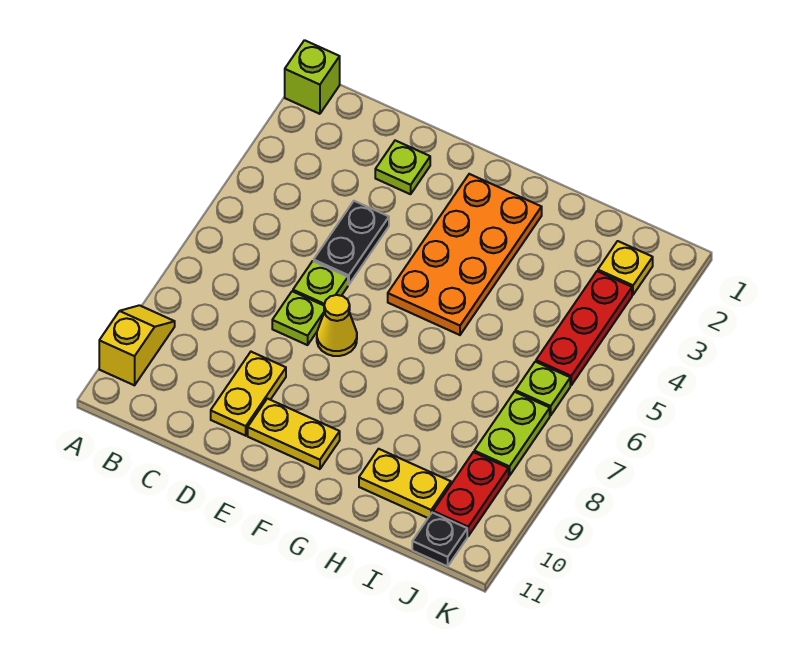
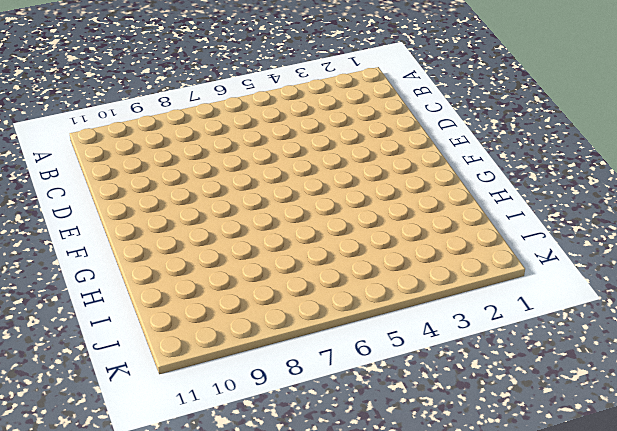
none -> lime 1x1 brick [285,40,340,114]
none -> yellow 1x2 slope [99,305,175,385]
none -> lime 1x1 plate [375,141,430,194]

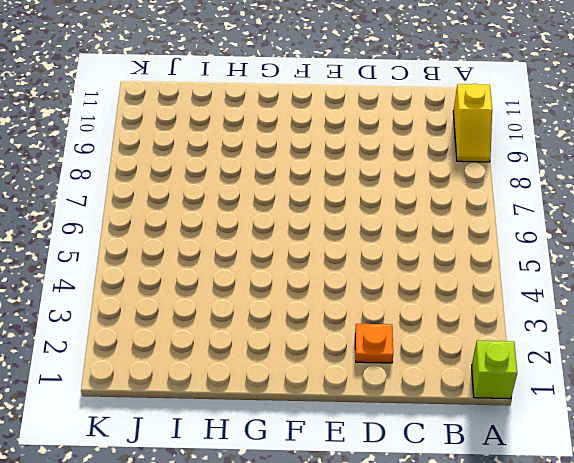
orange 1x1 plate [355,324,393,363] -> lime 1x1 plate [375,141,430,194]
none -> black 1x2 plate [314,201,389,285]
none -> lime 1x1 plate [293,261,348,305]
none -> lime 1x1 plate [272,291,324,345]

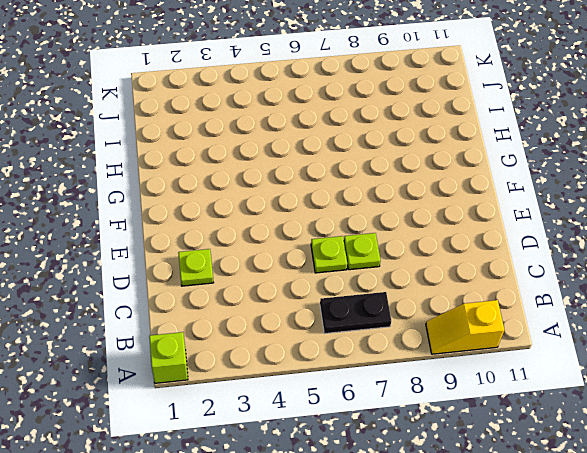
black 1x2 plate [320,292,391,334] -> black 1x2 plate moved to [314,201,389,285]
none -> yellow 1x2 plate [211,352,286,436]
none -> yellow 1x1 cone [317,295,357,356]
none -> yellow 1x2 plate [248,398,340,469]

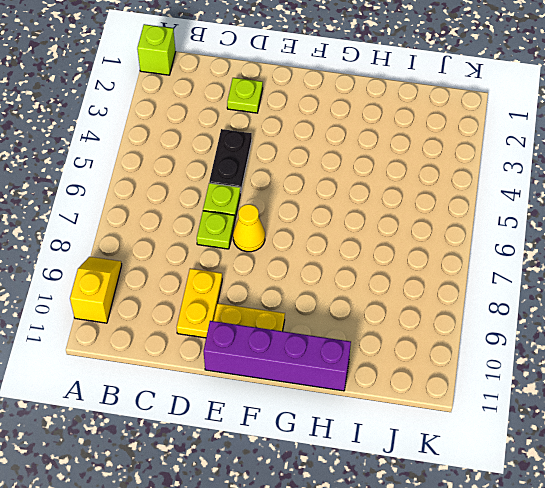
purple 1x4 brick [203,321,351,391] -> none
none -> orange 2x4 plate [388,174,542,335]
none -> yellow 1x2 plate [359,449,451,518]
none -> yellow 1x1 plate [598,241,653,295]

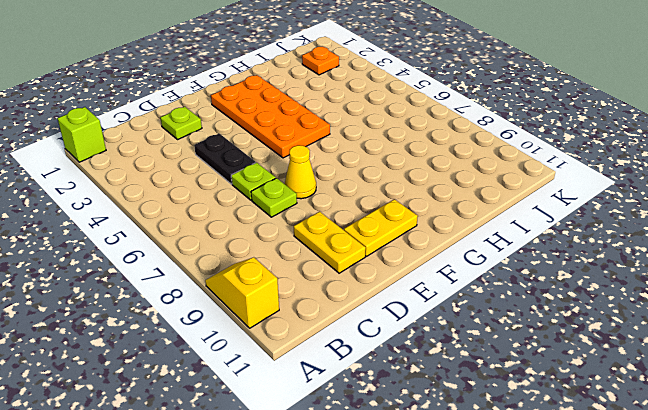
orange 1x1 plate [302,47,339,75] -> yellow 1x1 plate [598,241,653,295]
none -> yellow 1x2 plate [359,449,451,518]
none -> red 1x3 plate [536,271,632,385]
none -> lime 1x1 plate [515,362,570,415]

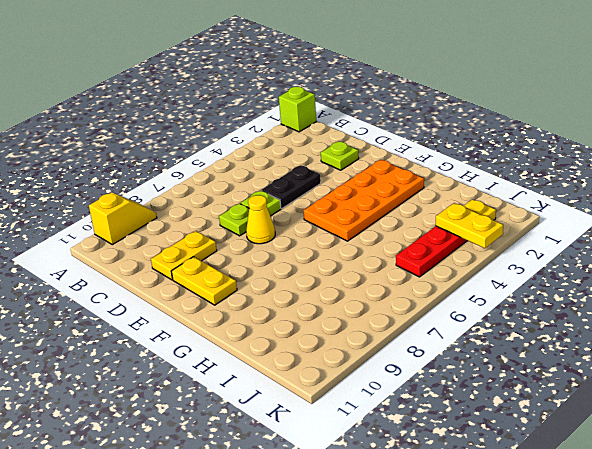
yellow 1x2 plate [436,203,503,248] -> yellow 1x2 plate moved to [359,449,451,518]
none -> lime 1x1 plate [515,362,570,415]
none -> lime 1x2 plate [474,392,550,476]
none -> red 1x2 plate [433,452,509,536]

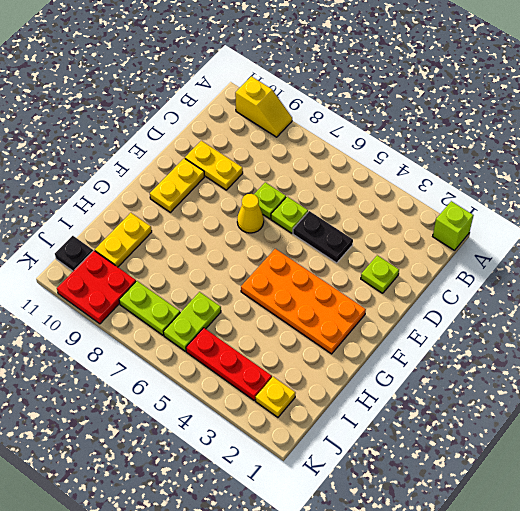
lime 1x2 plate [163,292,221,351] -> lime 1x1 plate [515,362,570,415]
red 2x2 plate [57,251,136,324] -> red 1x2 plate [433,452,509,536]

